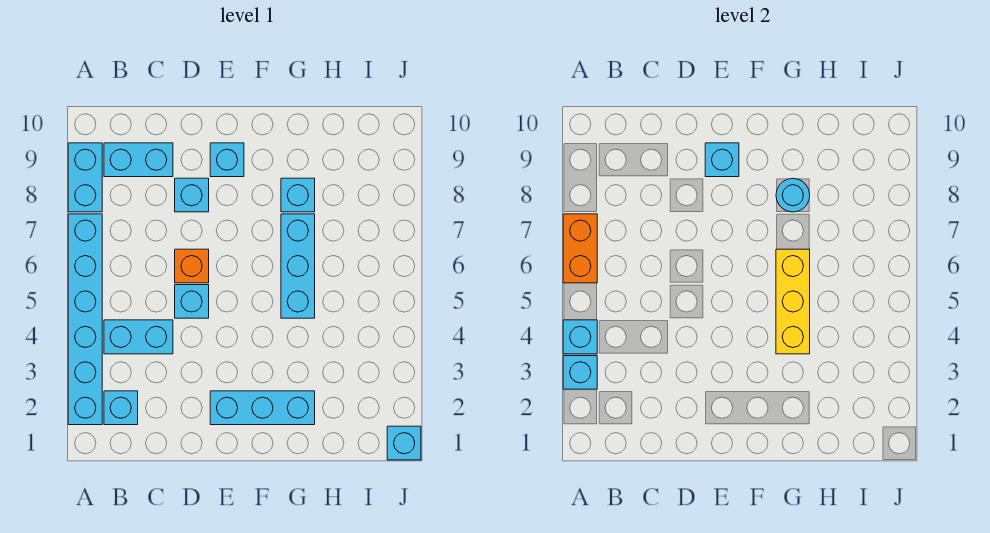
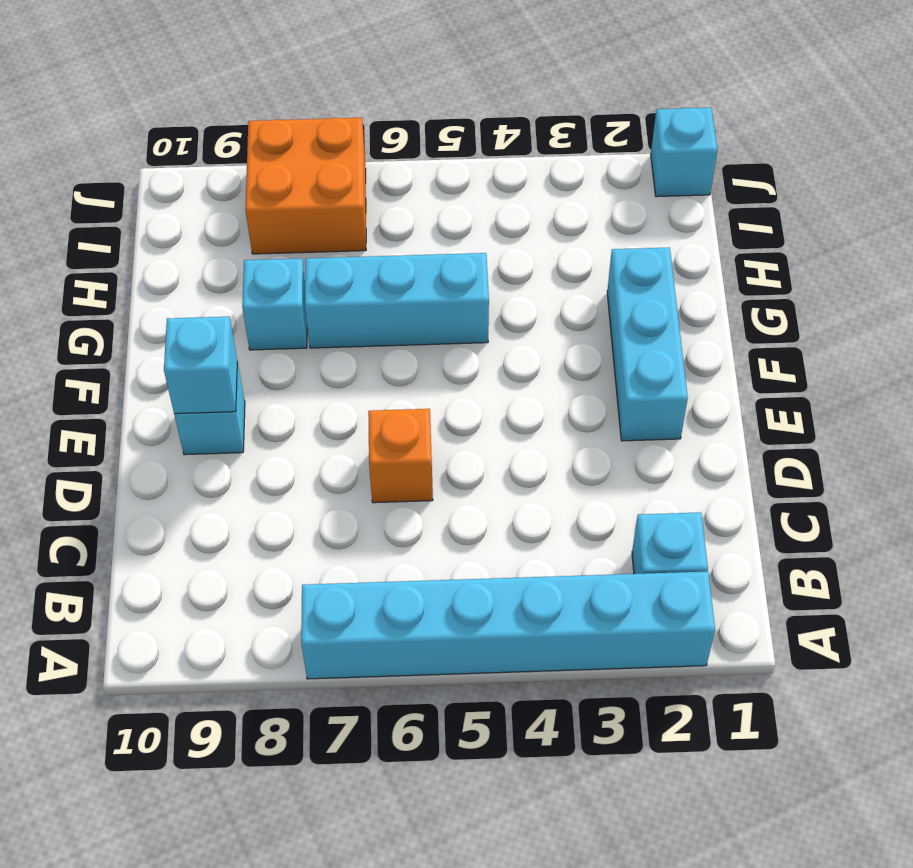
orange 2x2 brick [245,118,366,254] -> none
none -> cyan 1x2 brick [68,143,102,212]
none -> cyan 1x2 brick [104,320,173,354]
none -> cyan 1x2 brick [104,143,173,177]

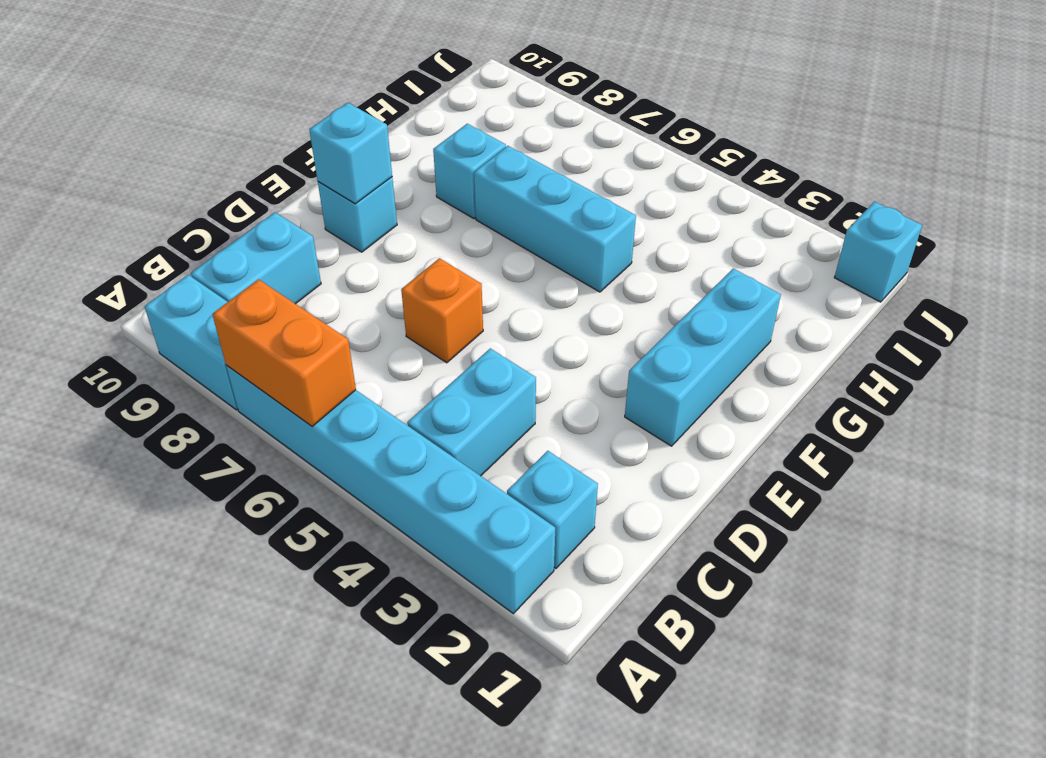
none -> cyan 1x1 brick [175,285,209,318]
none -> cyan 1x1 brick [175,178,209,212]
none -> cyan 1x1 brick [563,356,597,389]

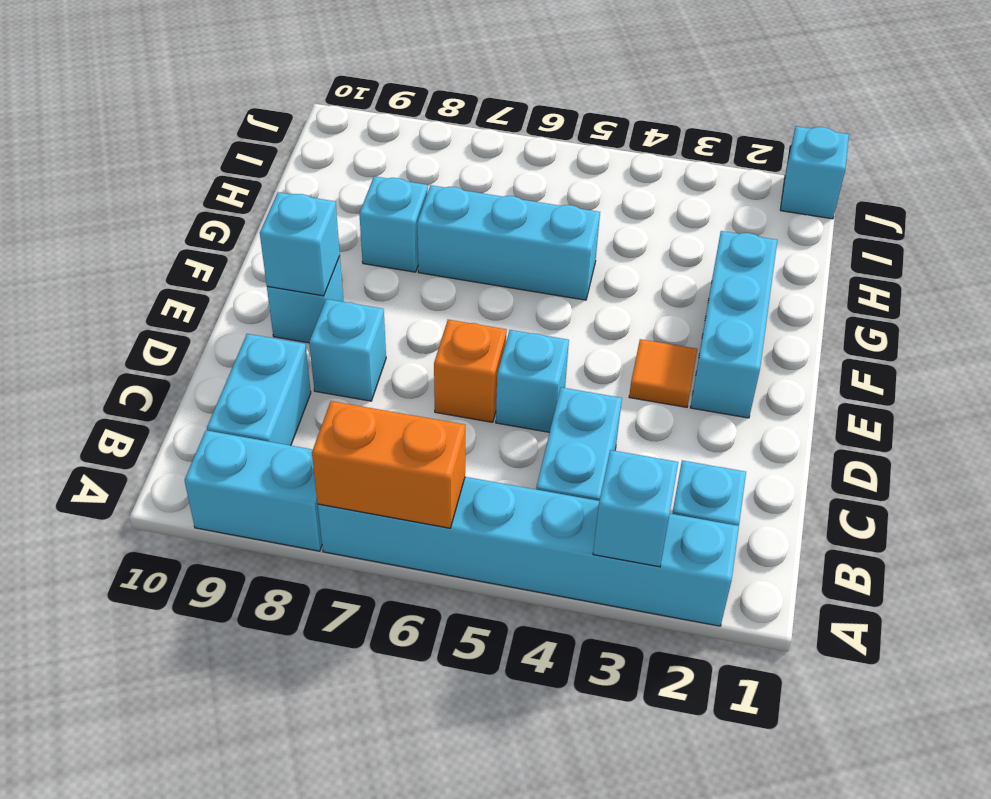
orange 1x1 tile [629,339,697,407] -> none
none -> cyan 1x1 brick [563,320,597,354]
none -> yellow 1x3 brick [776,249,810,354]
none -> cyan 1x1 round brick [776,178,810,212]

